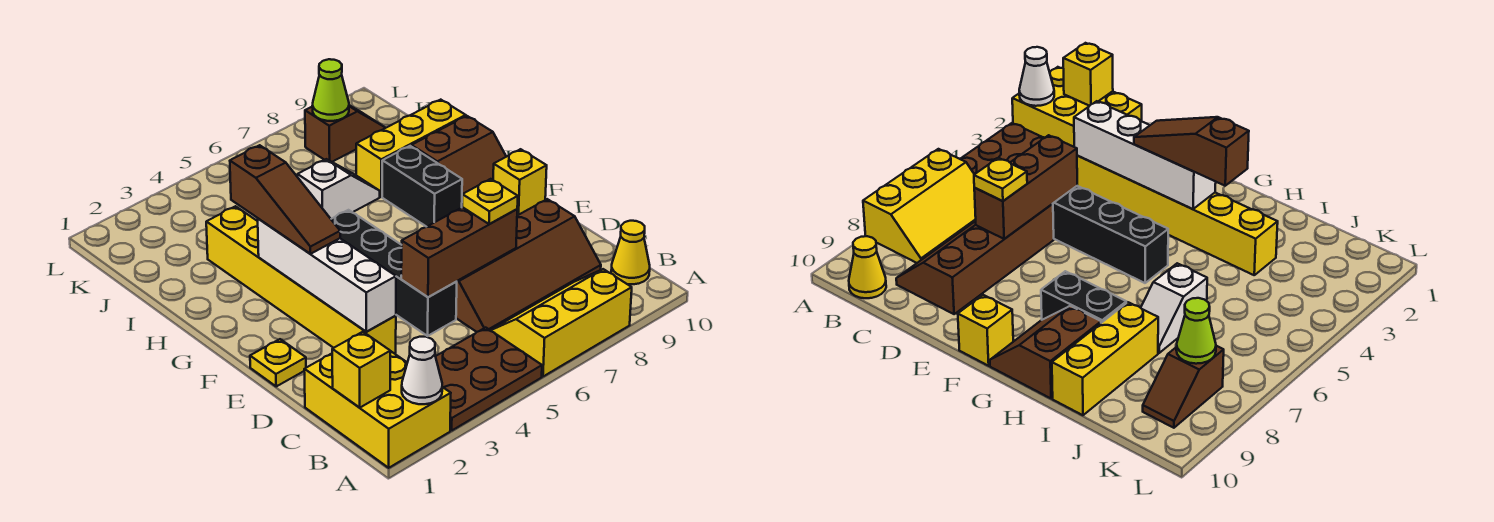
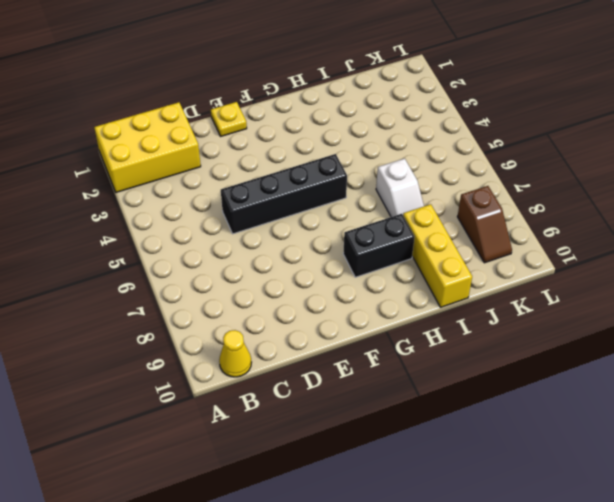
none -> brown 2x3 plate [435,328,542,431]
none -> yellow 2x3 slope [491,269,632,376]
none -> brown 2x4 slope [456,199,601,332]

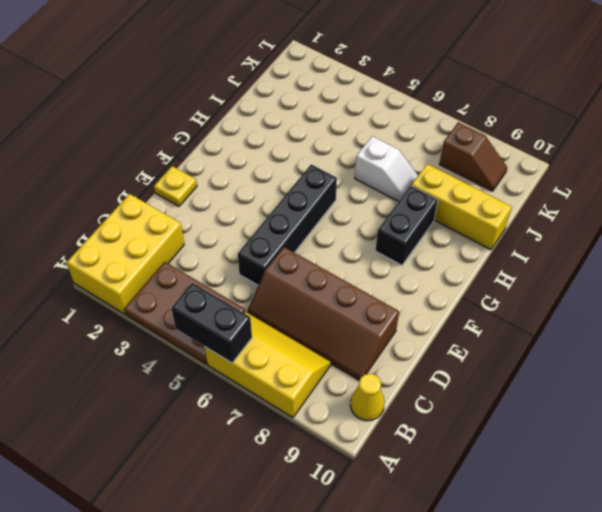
black 1x2 brick [171,283,252,363] -> none
none -> yellow 1x6 brick [206,206,396,354]
none -> yellow 1x1 brick [493,149,547,216]
none -> brown 2x2 slope [411,116,506,194]

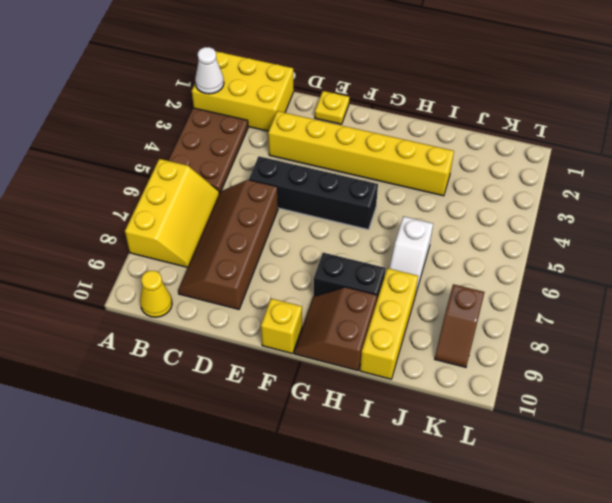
none -> yellow 1x1 brick [332,332,390,408]
none -> white 1x4 brick [258,219,396,332]
none -> brown 1x3 brick [401,207,517,297]

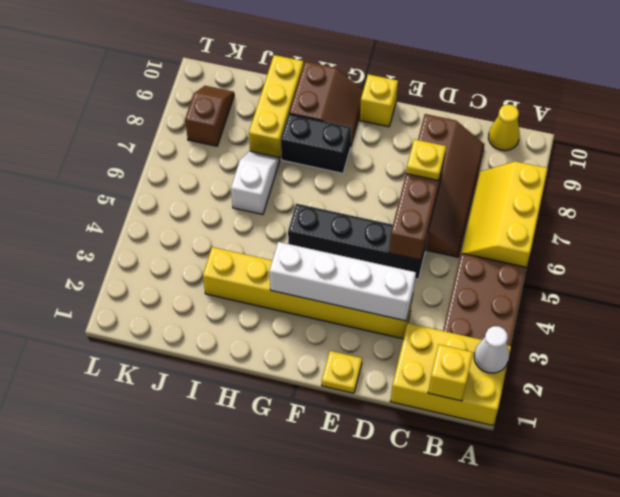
none -> lime 1x1 cone [313,59,349,121]
none -> brown 1x3 slope [230,145,340,254]

